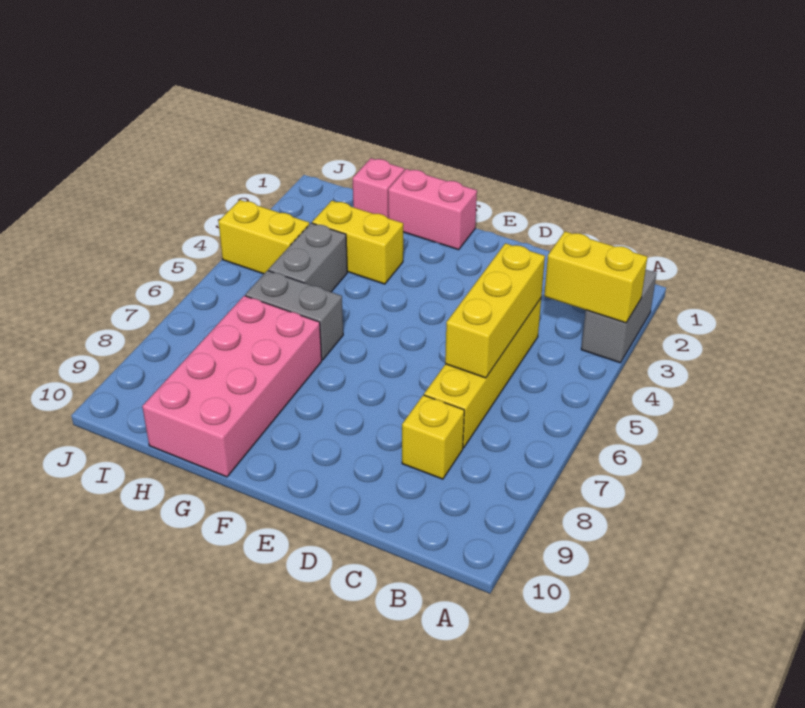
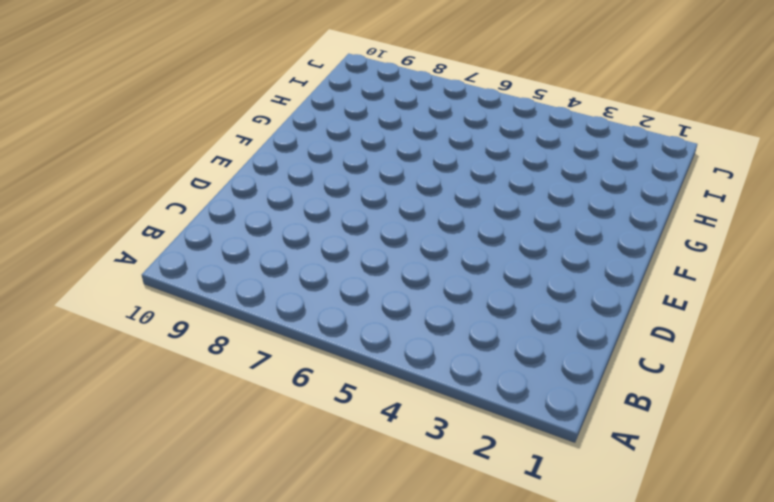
none -> grey 1x2 brick [581,270,657,363]
none -> yellow 1x4 brick [424,299,541,448]
none -> yellow 1x1 brick [402,395,464,479]

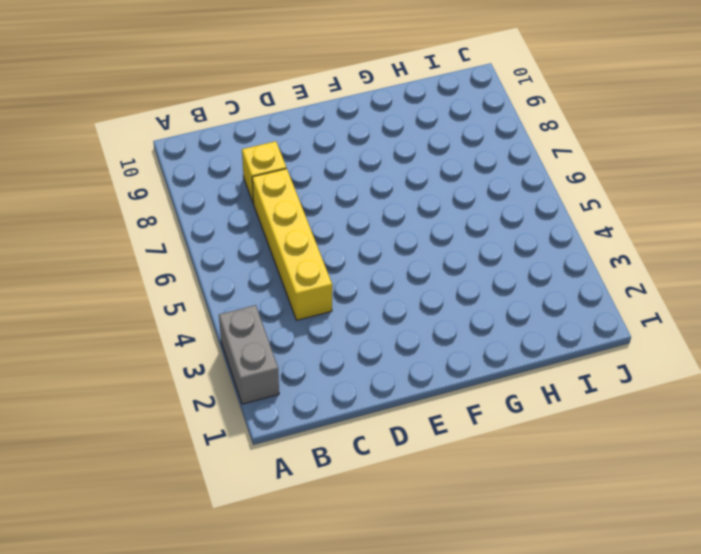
none -> pink 1x2 brick [388,169,477,250]
none -> yellow 1x2 brick [312,201,403,284]
none -> grey 1x2 brick [245,270,343,360]

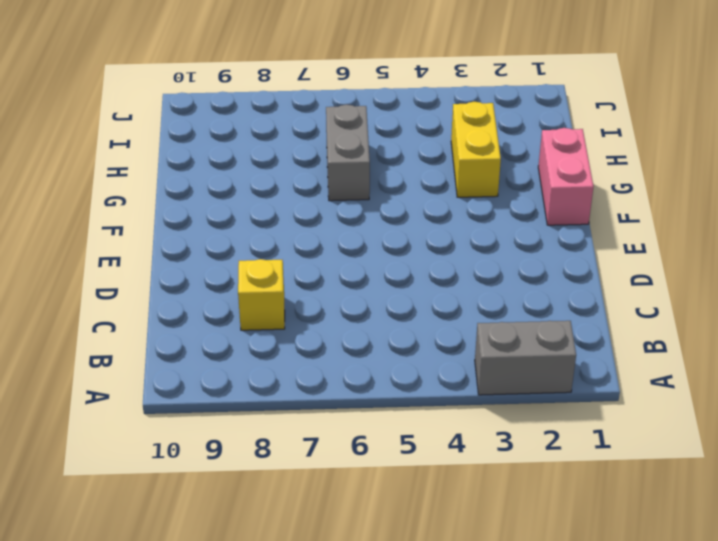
none -> yellow 1x4 brick [424,299,541,448]
none -> pink 2x4 brick [142,296,322,477]
none -> pink 1x1 brick [353,158,404,218]

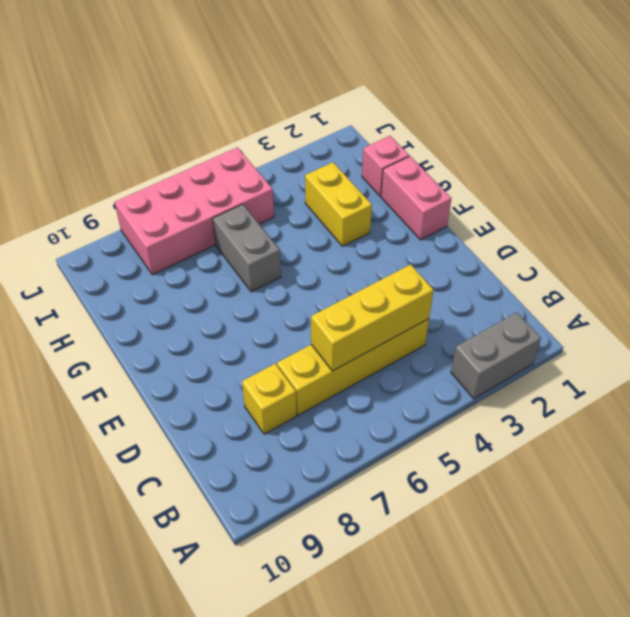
pink 2x4 brick [115,147,274,275] -> pink 2x4 brick moved to [142,296,322,477]
none -> grey 1x2 brick [268,223,347,292]
none -> yellow 1x2 brick [218,200,309,274]
none -> yellow 1x2 brick [544,231,647,323]

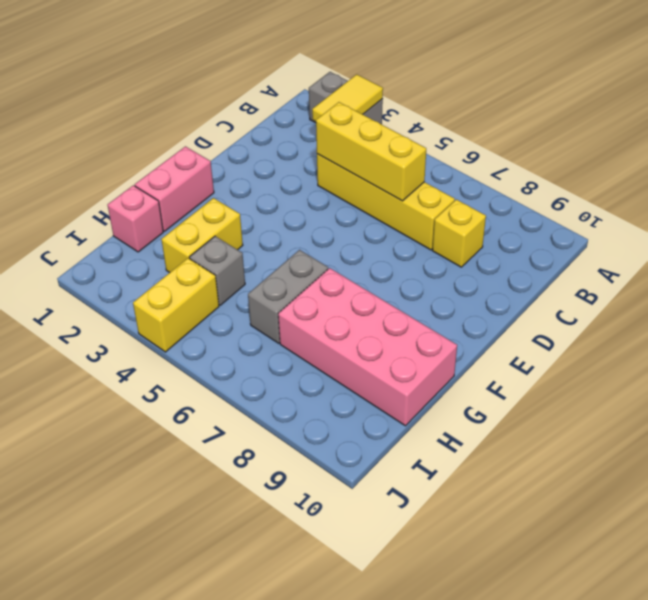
yellow 1x2 tile [312,74,383,121] -> yellow 1x2 brick [544,231,647,323]
grey 1x1 brick [190,236,245,305] -> grey 1x2 brick [268,223,347,292]

